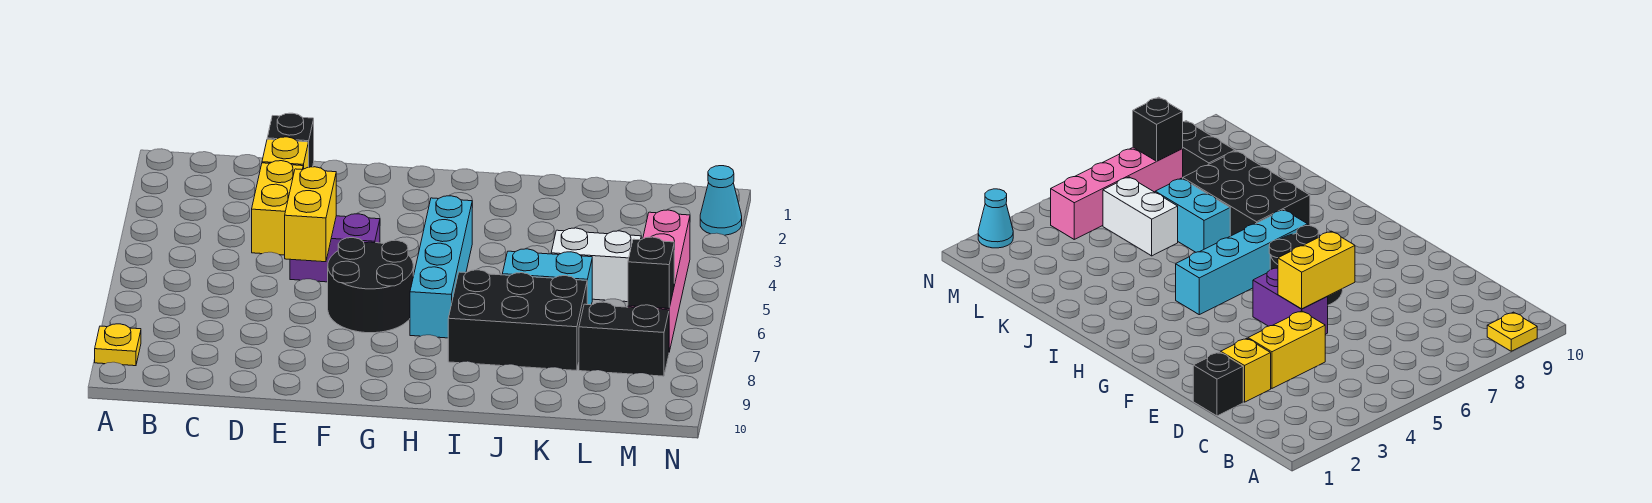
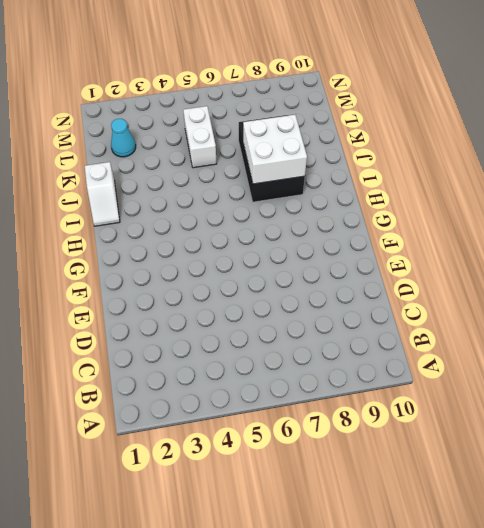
white 1x2 slope [85,162,120,226] -> none
white 2x2 brick [243,115,307,184] -> none
cyan 1x1 cone [111,119,136,157] -> cyan 1x1 cone moved to [700,166,742,235]
none -> yellow 1x1 plate [95,324,141,366]
none -> black 1x1 brick [267,113,314,167]
none -> yellow 1x1 brick [262,137,309,169]

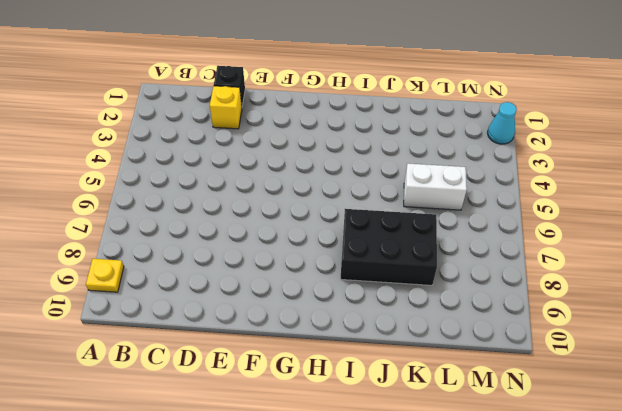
none -> yellow 1x2 brick [252,161,303,255]
none -> purple 1x2 brick [290,214,380,282]
none -> black 2x2 round brick [328,238,413,333]

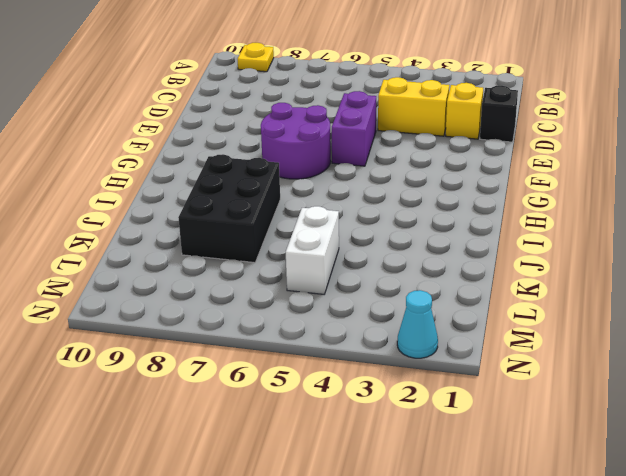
purple 2x2 round brick [261,103,331,179] -> black 2x2 round brick [328,238,413,333]
none -> cyan 1x4 brick [410,196,472,338]
none -> cyan 1x2 brick [502,249,592,305]
none -> black 1x2 brick [579,302,669,376]

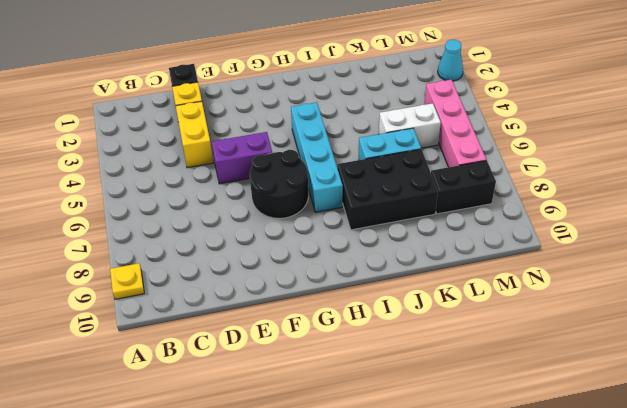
none -> yellow 1x2 brick [285,167,336,262]
none -> black 1x1 brick [628,237,674,308]

